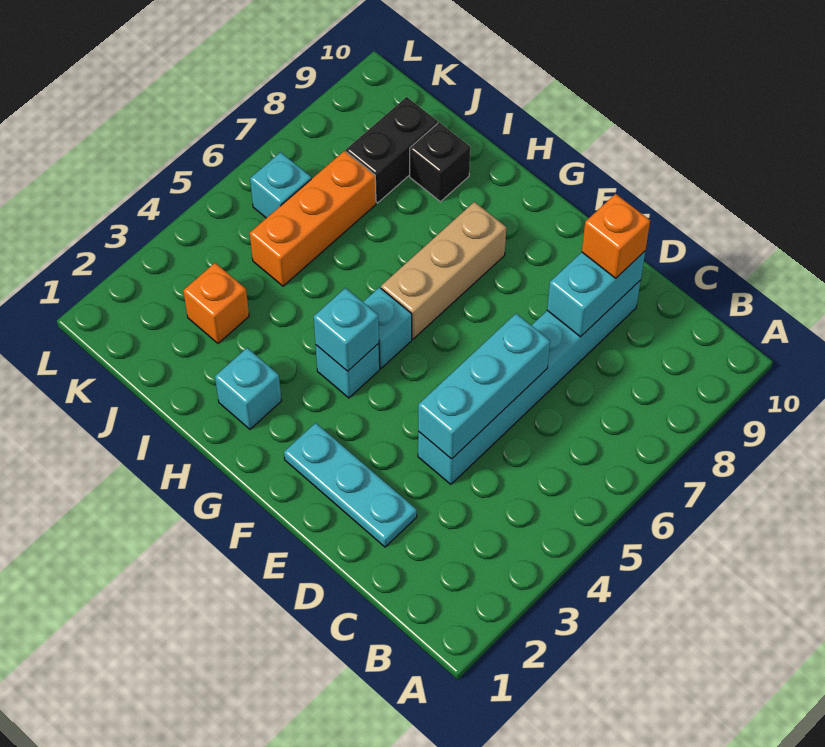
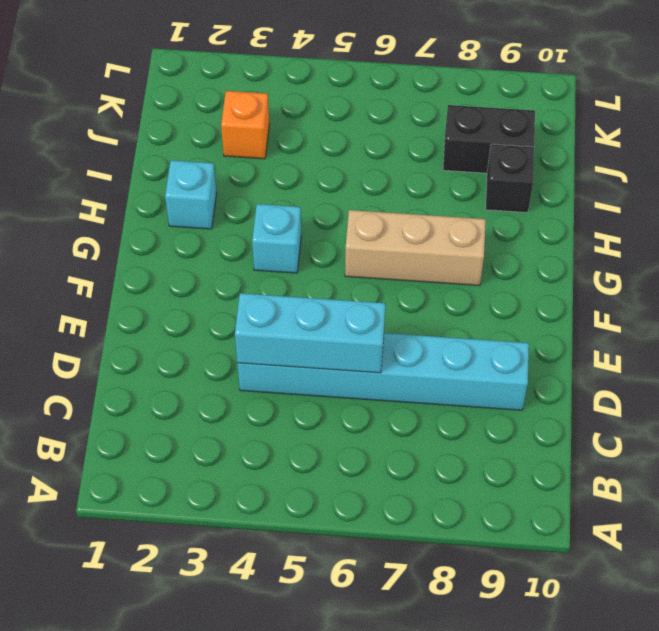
none -> cyan 1x3 plate [284,423,417,547]
none -> cyan 1x1 brick [363,287,412,368]
none -> orange 1x3 brick [250,151,376,286]

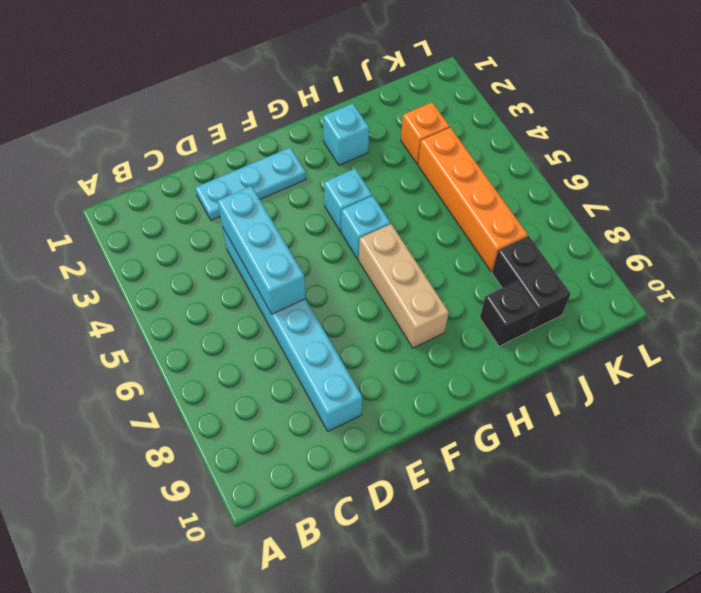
orange 1x4 brick [418,127,528,271] -> orange 1x3 brick [250,151,376,286]
none -> cyan 1x1 brick [250,152,311,218]
none -> cyan 1x2 brick [547,251,645,337]
none -> cyan 1x1 brick [314,288,379,371]

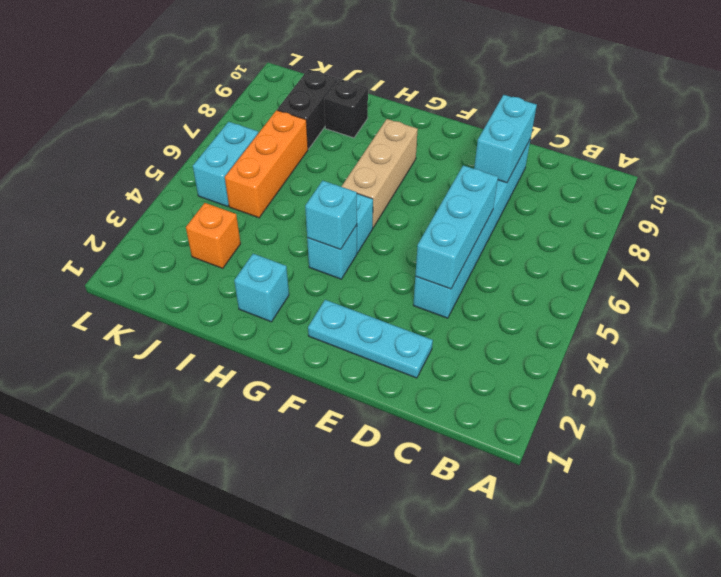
cyan 1x2 brick [193,122,258,206] -> cyan 1x1 brick [250,152,311,218]
none -> orange 1x1 brick [582,194,650,278]

